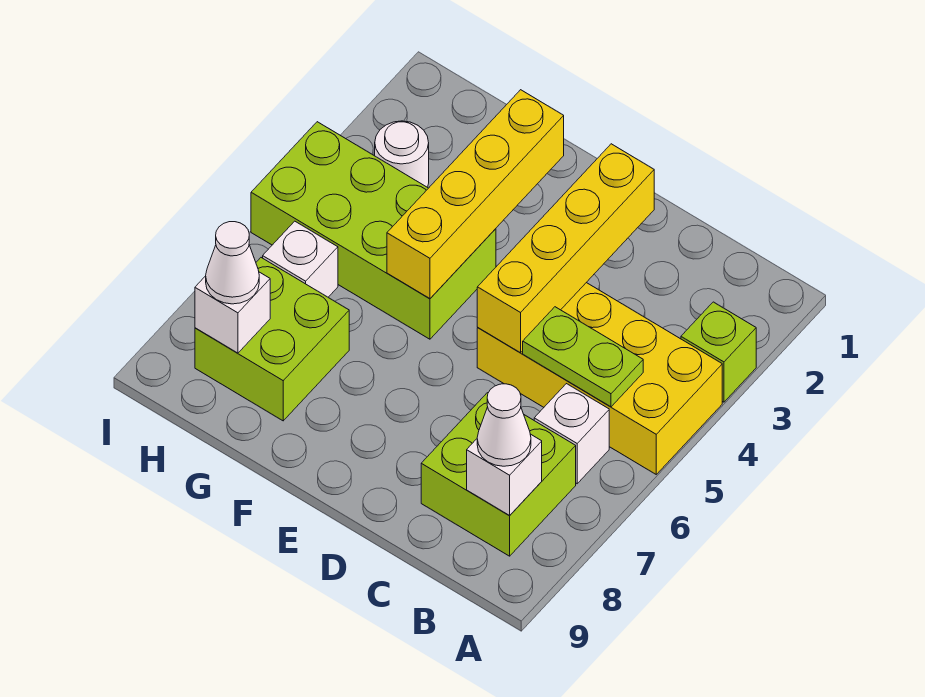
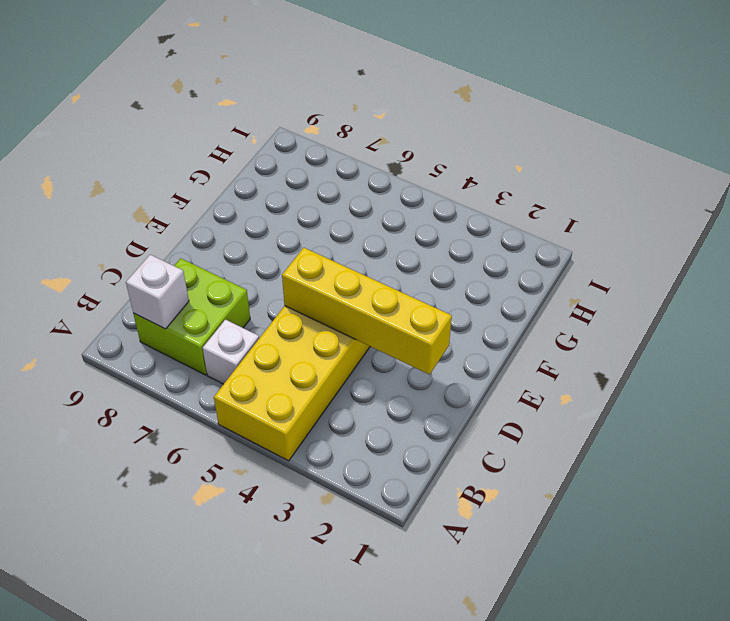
none -> lime 1x1 brick [681,302,756,402]
none -> lime 2x4 brick [251,122,496,339]
none -> lime 2x2 brick [195,258,349,421]

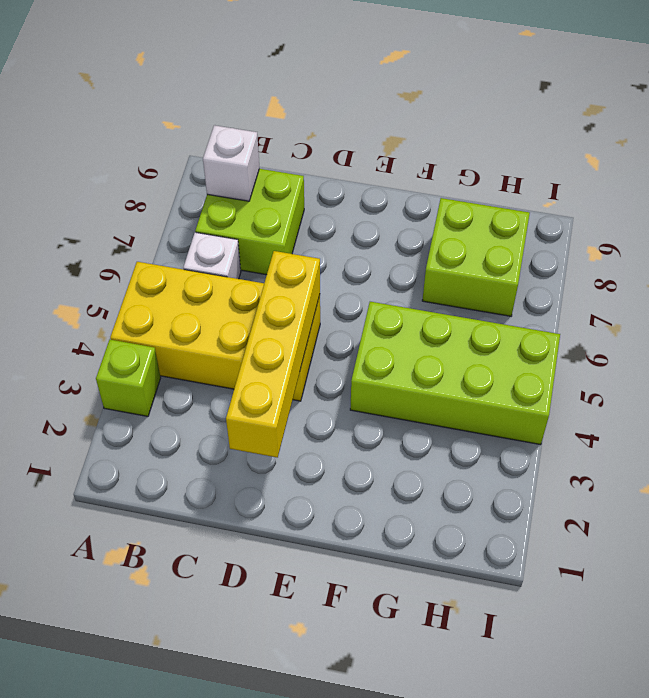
none -> white 1x1 round brick [375,121,429,187]
none -> white 1x1 brick [263,221,338,297]
none -> lime 1x2 plate [523,307,643,407]

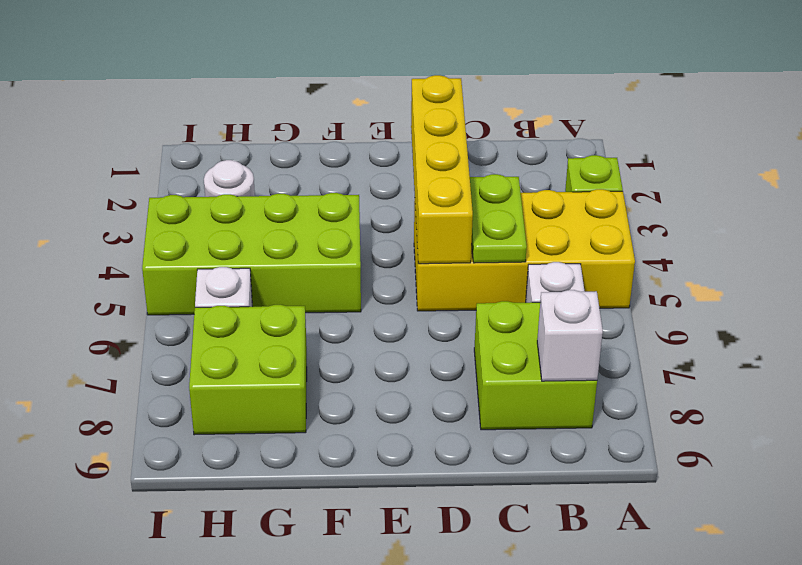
lime 1x2 plate [470,174,527,263] -> lime 1x2 plate turned to [523,307,643,407]
none -> yellow 1x4 brick [387,90,564,298]
none -> white 1x1 brick [195,272,270,353]
none -> white 1x1 cone [477,384,531,466]

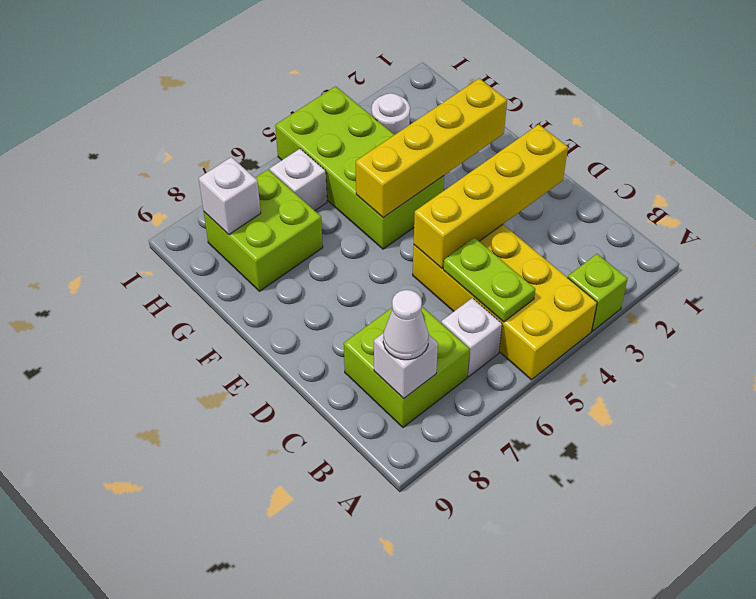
none -> white 1x1 cone [206,222,259,304]

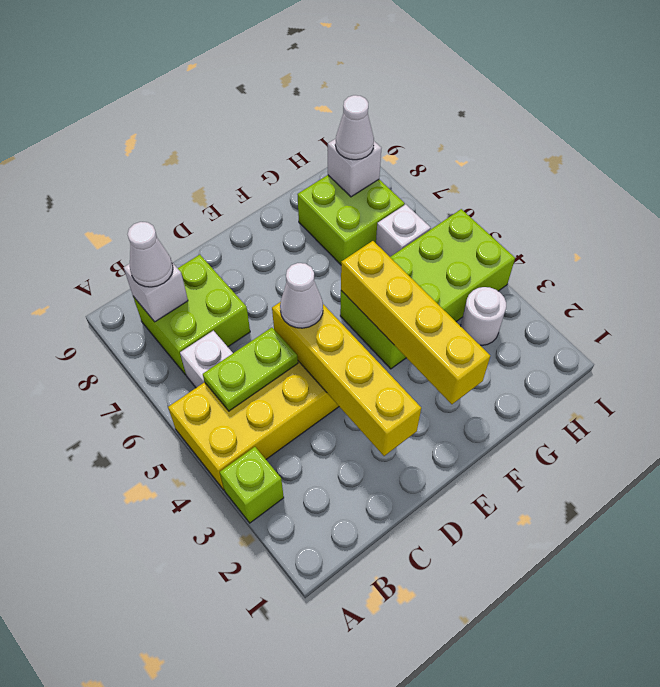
white 1x1 cone [280,263,323,328] -> none

